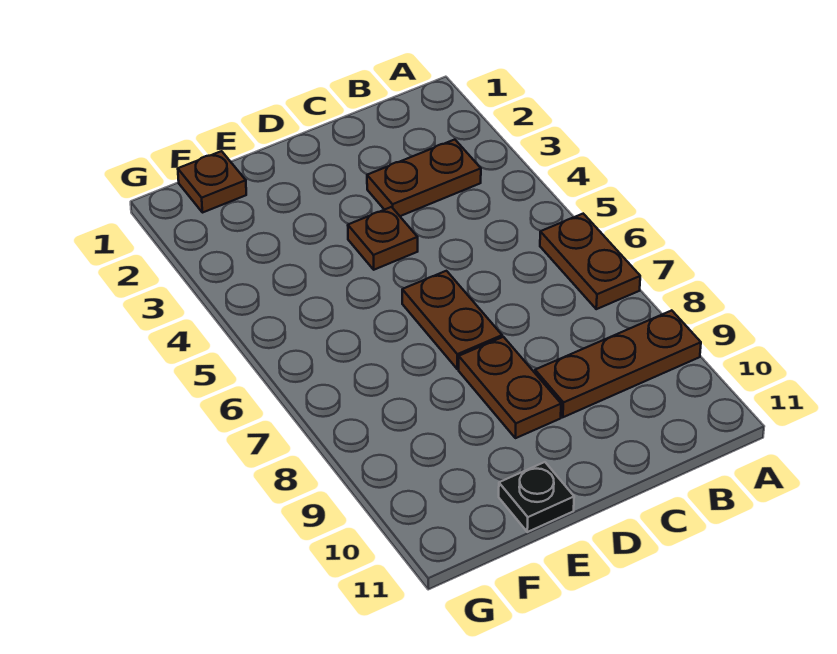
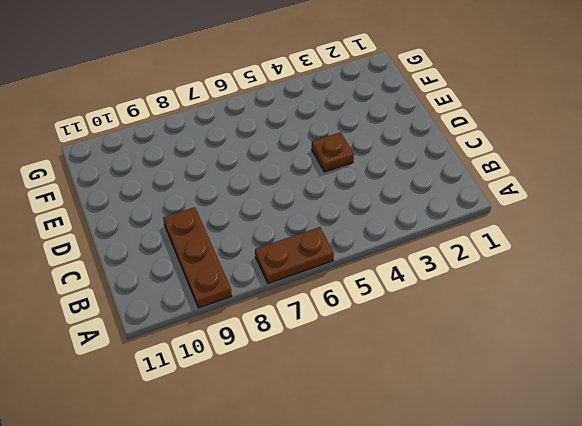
none -> brown 1x2 plate [367,140,481,216]
none -> brown 1x2 plate [402,271,502,369]

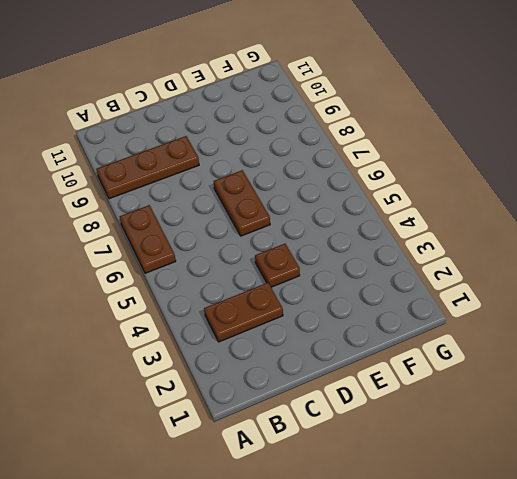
none -> brown 1x2 plate [459,337,561,438]
none -> black 1x1 plate [499,462,574,532]

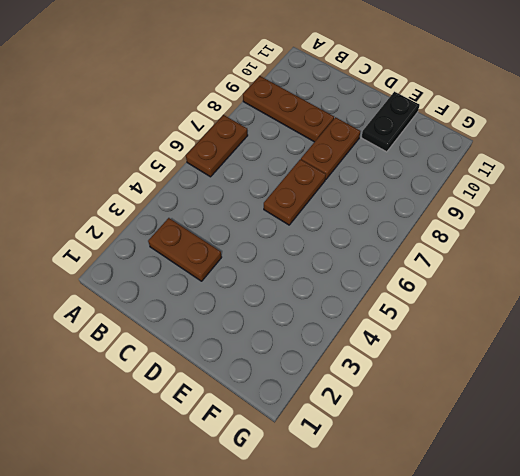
black 1x2 plate [361,92,420,152] -> black 1x1 plate [499,462,574,532]
none -> brown 1x1 plate [348,207,418,270]
none -> brown 1x1 plate [178,151,246,213]

